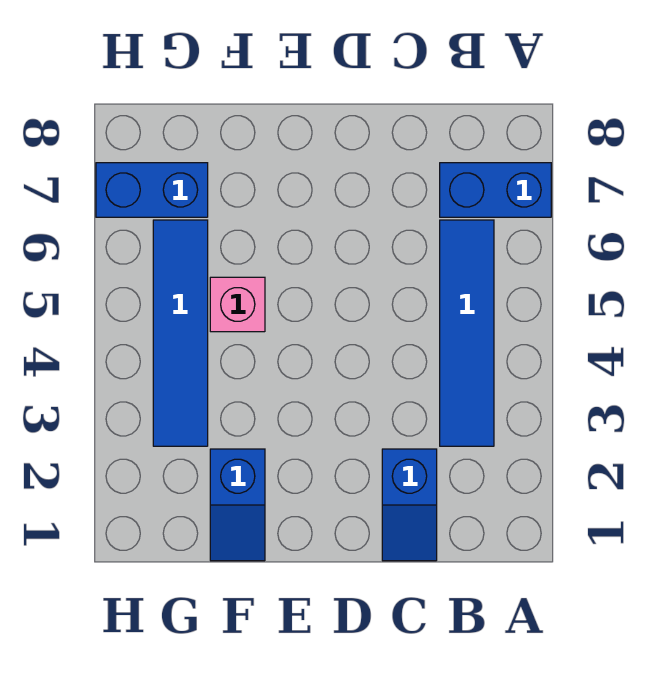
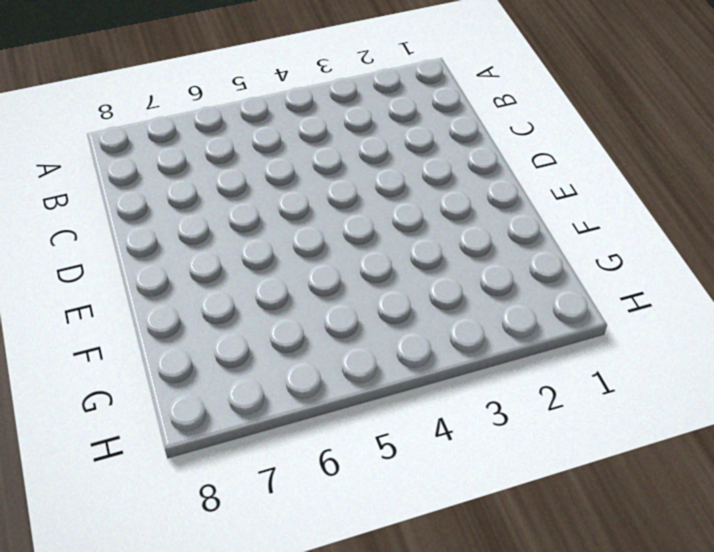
none -> blue 1x2 brick [440,163,551,217]
none -> blue 1x4 tile [440,220,494,446]

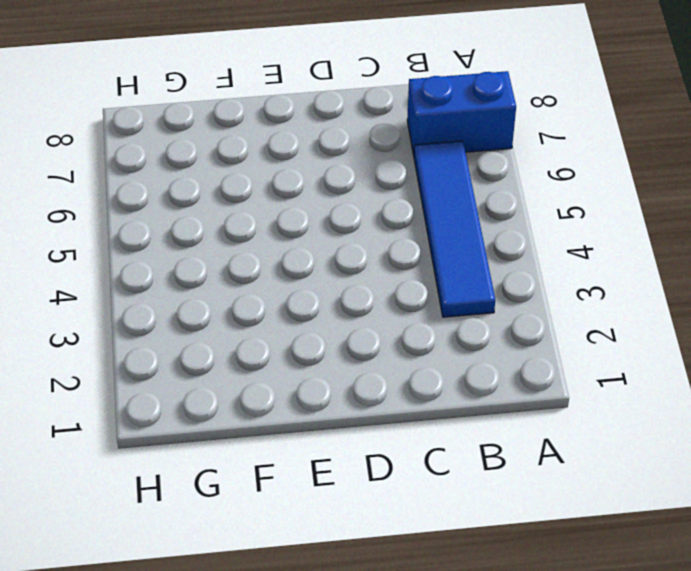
none -> blue 1x2 slope [382,449,437,561]
none -> blue 1x2 slope [210,449,265,561]

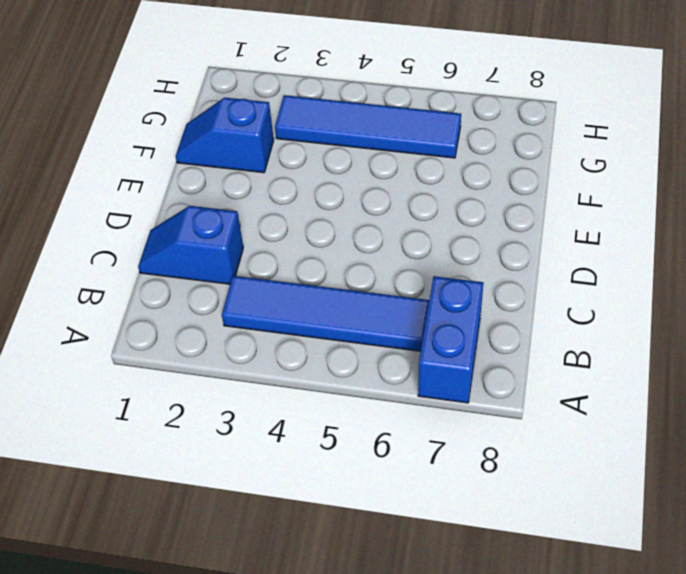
none -> pink 1x1 brick [210,277,265,332]
none -> blue 1x2 brick [96,163,208,217]

